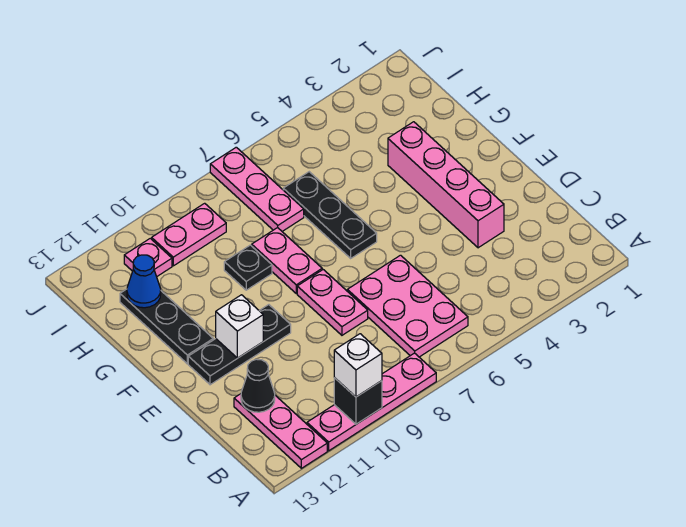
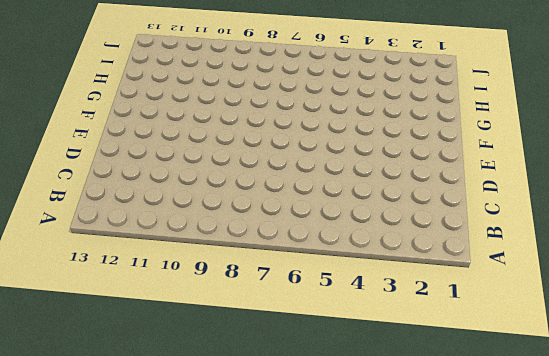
none -> pink 1x4 plate [307,353,436,451]
none -> pink 1x3 plate [234,394,327,468]
none -> pink 2x3 plate [347,255,468,357]

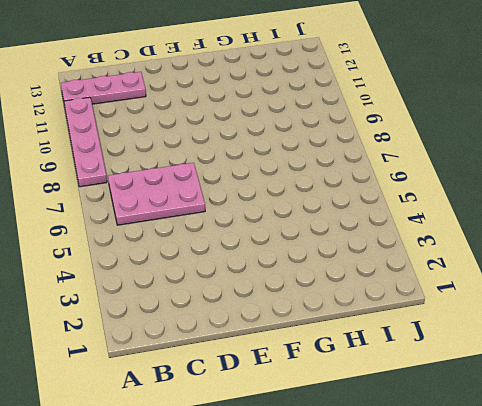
none -> pink 1x4 brick [388,122,504,248]
none -> pink 1x2 plate [297,270,368,335]
none -> black 1x3 plate [188,305,291,385]

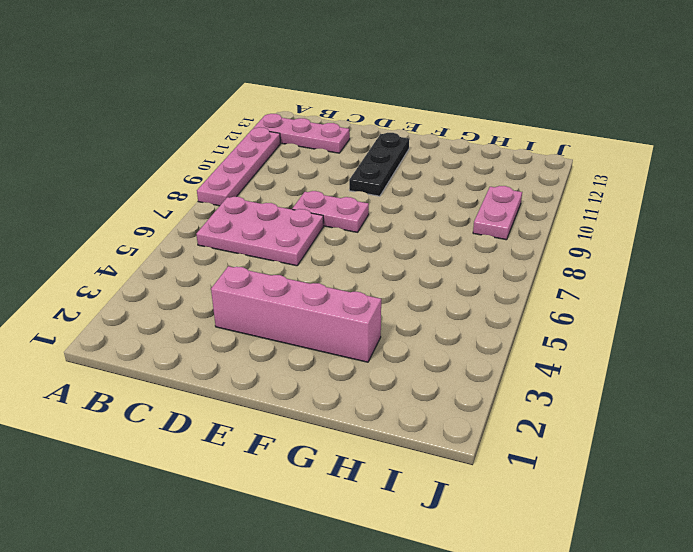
none -> black 1x3 plate [283,172,377,258]
none -> pink 1x2 plate [252,228,322,293]
none -> black 1x3 plate [120,289,213,364]

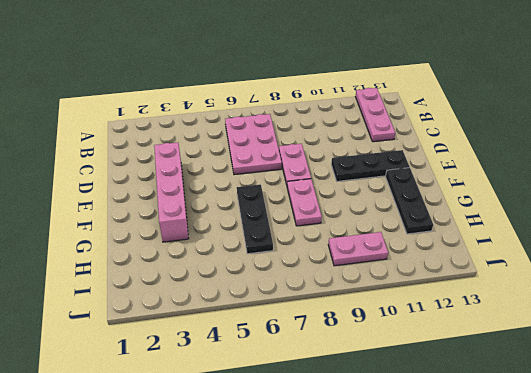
none -> pink 1x4 plate [307,353,436,451]
none -> black 1x1 plate [224,245,272,290]
none -> pink 1x3 plate [210,147,304,231]

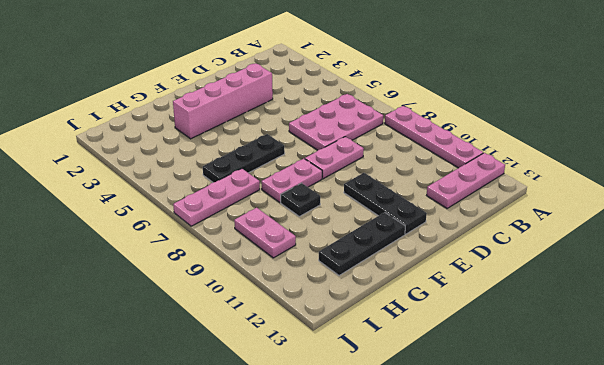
none -> pink 1x1 plate [124,238,172,277]
none -> black 1x1 brick [334,378,382,424]
none -> black 1x1 cone [241,359,275,412]

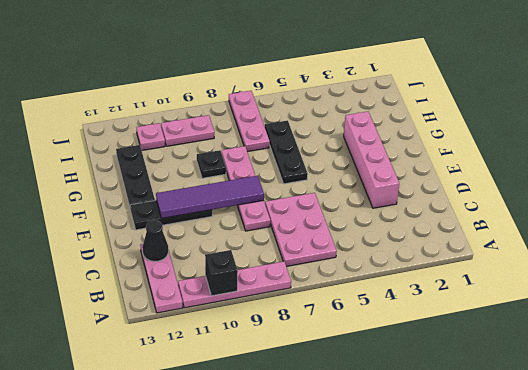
purple 1x4 tile [156,176,264,218] -> white 1x1 brick [216,295,263,358]
none -> blue 1x1 cone [127,255,161,308]
none -> white 1x1 brick [334,334,382,397]

